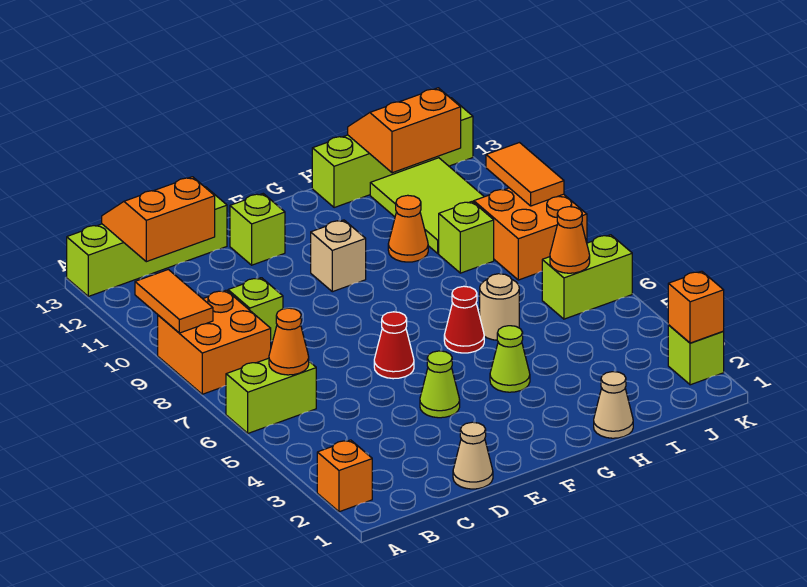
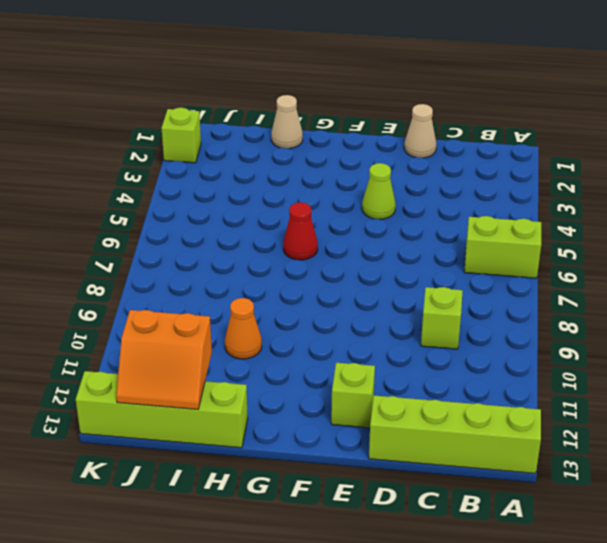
none -> orange 1x1 brick [317,440,372,512]
none -> orange 2x2 brick [158,290,271,394]
none -> red 1x1 cone [374,312,414,379]

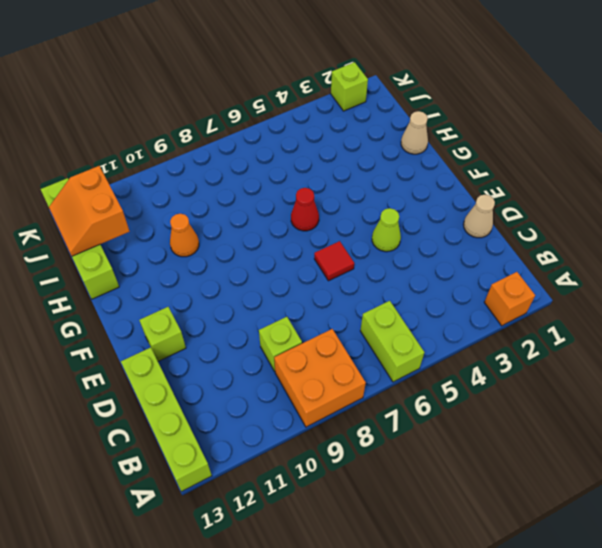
red 1x1 tile [314,241,354,281] -> red 1x1 cone [374,312,414,379]
none -> tan 1x1 brick [311,220,366,292]
none -> lime 1x1 cone [490,326,530,392]
none -> tan 1x1 round brick [480,274,519,340]

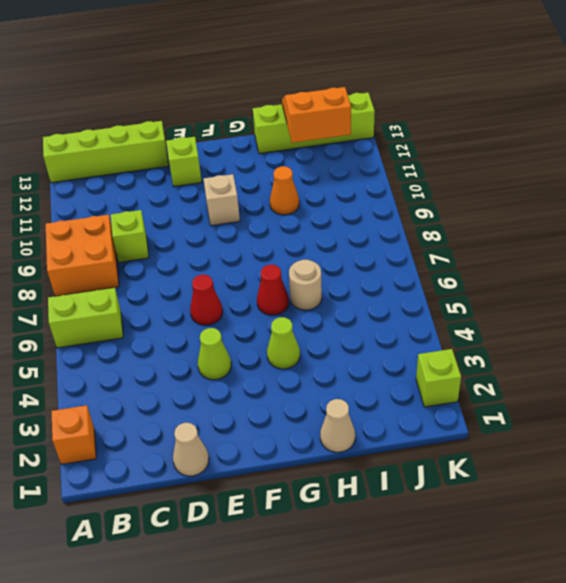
none -> lime 1x1 brick [439,202,494,273]
none -> lime 2x3 tile [370,158,484,253]
none -> lime 1x2 brick [542,235,632,319]

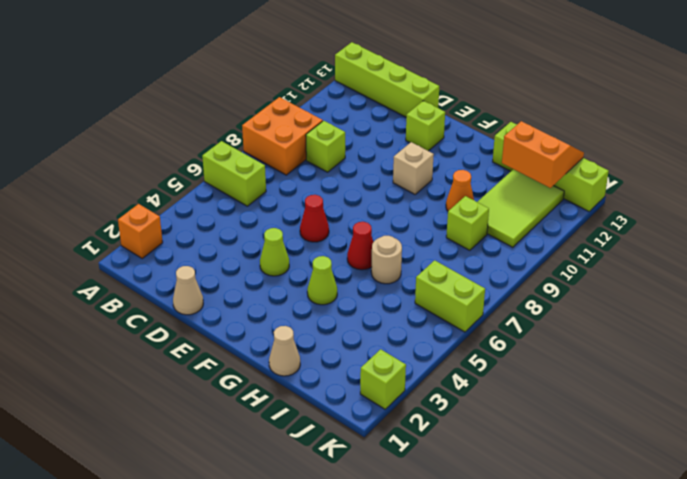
none -> orange 2x2 brick [474,188,587,280]
none -> orange 1x2 tile [135,270,213,333]
none -> orange 1x1 cone [269,308,309,375]

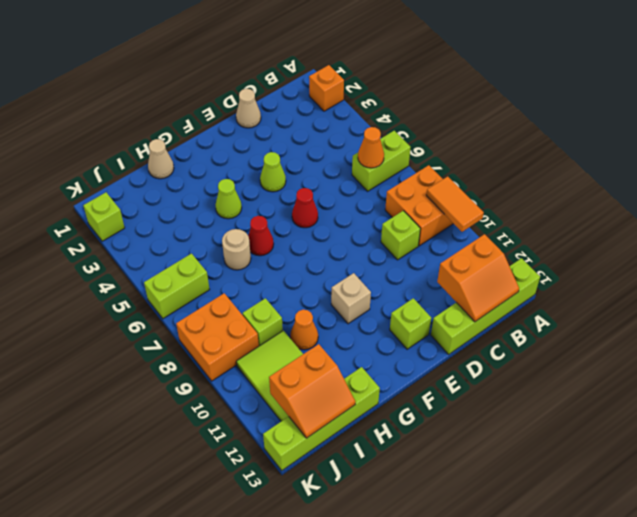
none -> orange 1x1 cone [550,207,590,273]
none -> orange 1x1 brick [668,271,724,343]
none -> orange 1x2 tile [486,143,564,206]

